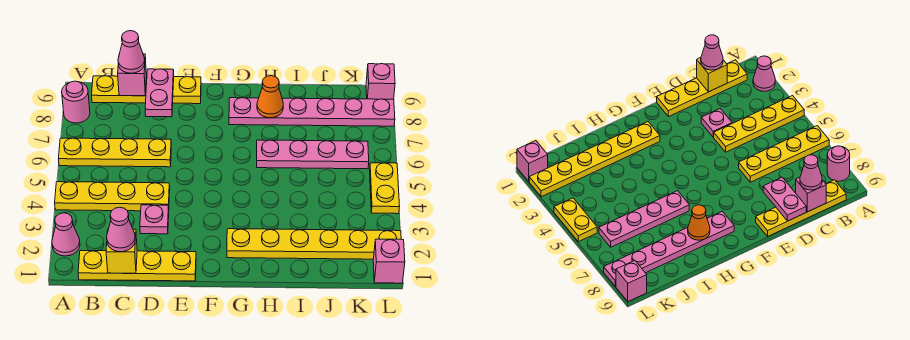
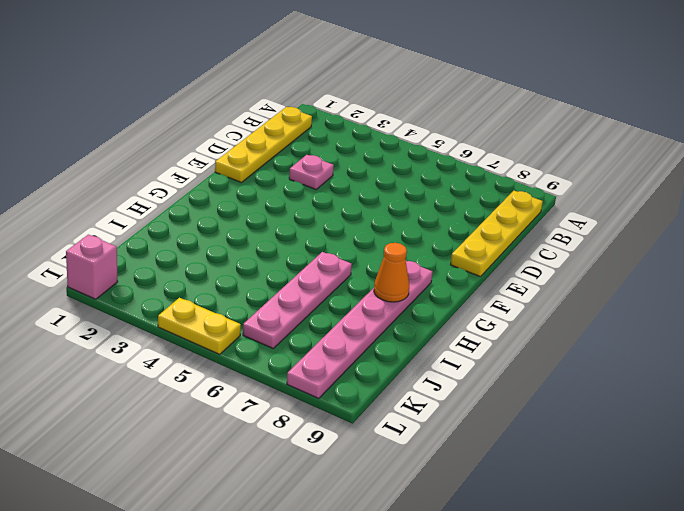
none -> pink 1x1 cone [52,213,80,256]
none -> yellow 1x4 plate [55,182,170,211]
none -> yellow 1x4 plate [59,138,171,167]

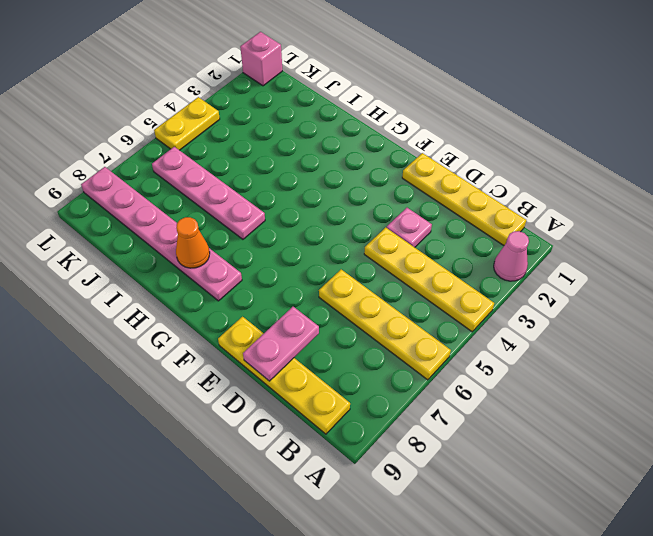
none -> pink 1x1 round brick [62,81,90,123]
none -> yellow 1x6 plate [227,229,401,259]
none -> pink 1x1 brick [366,64,395,99]

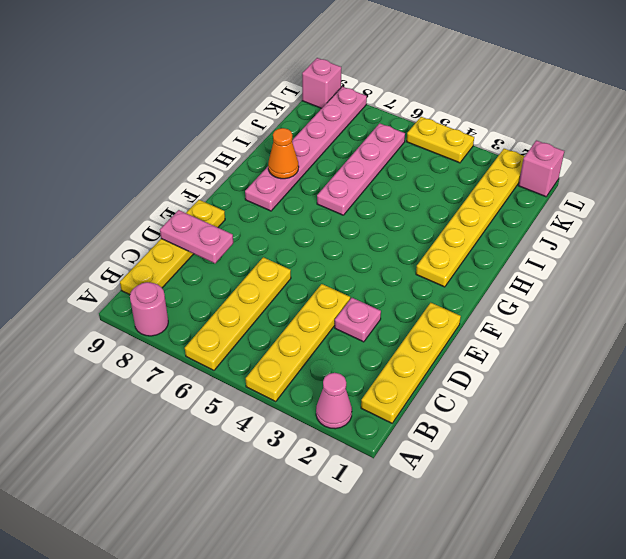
none -> yellow 1x1 brick [106,229,137,273]
none -> pink 1x1 brick [118,54,146,96]
none -> pink 1x1 cone [107,207,135,252]

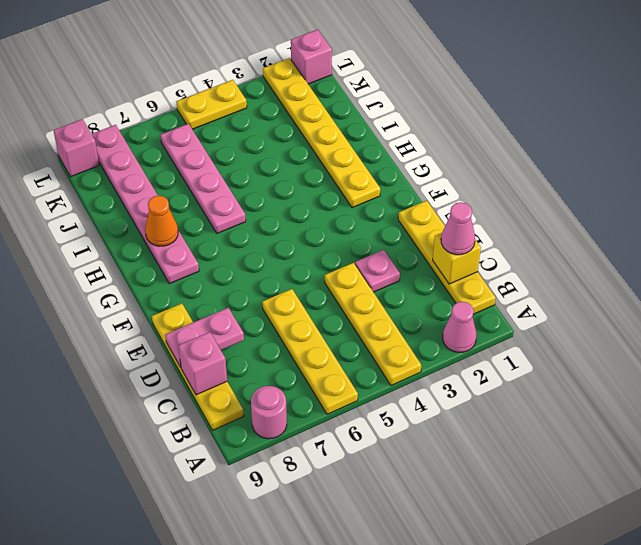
none -> pink 1x1 cone [118,31,145,73]

